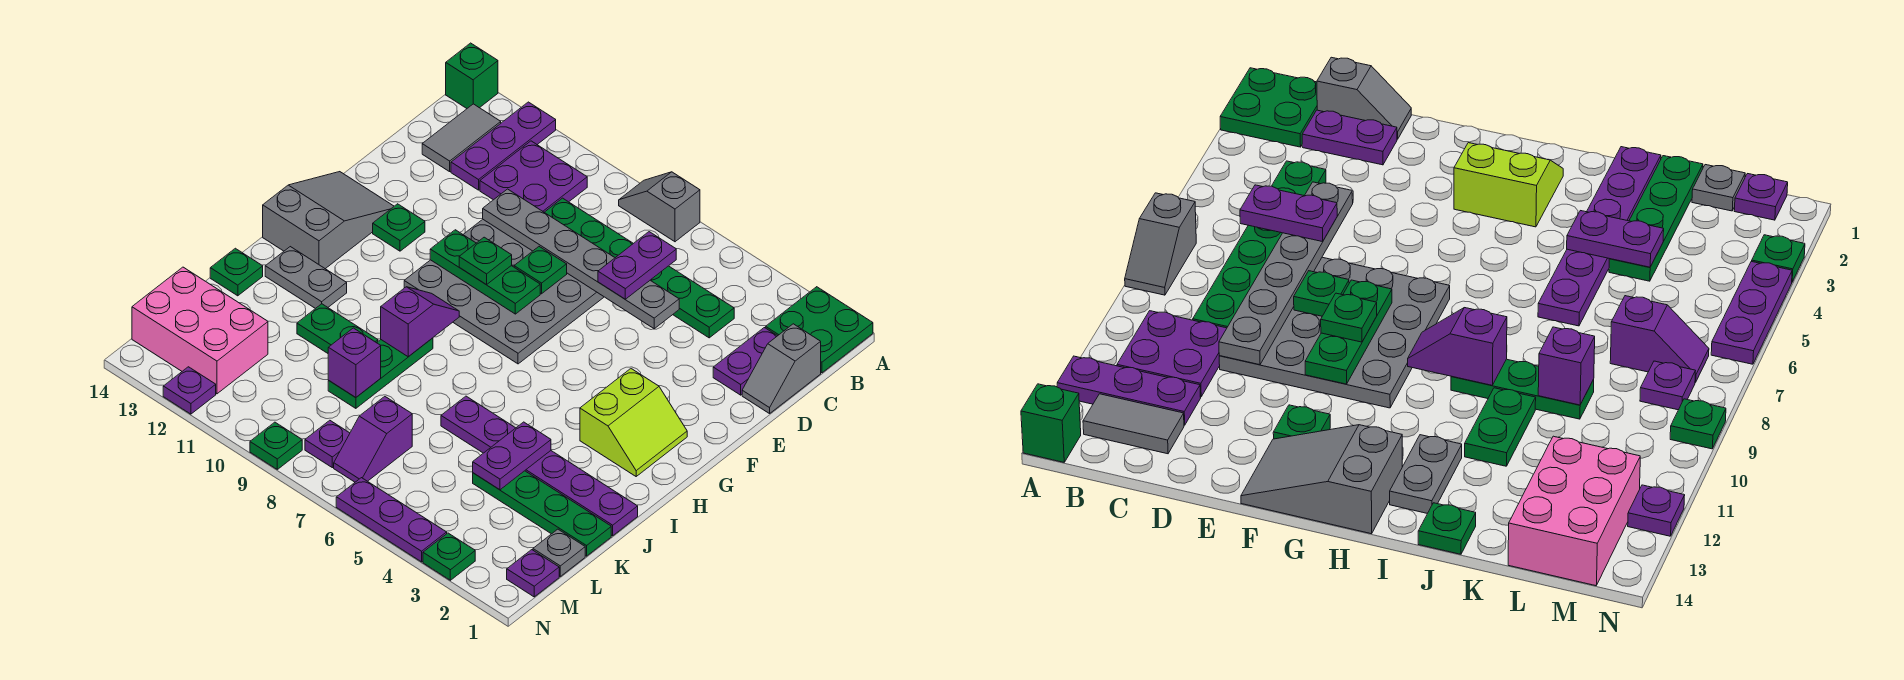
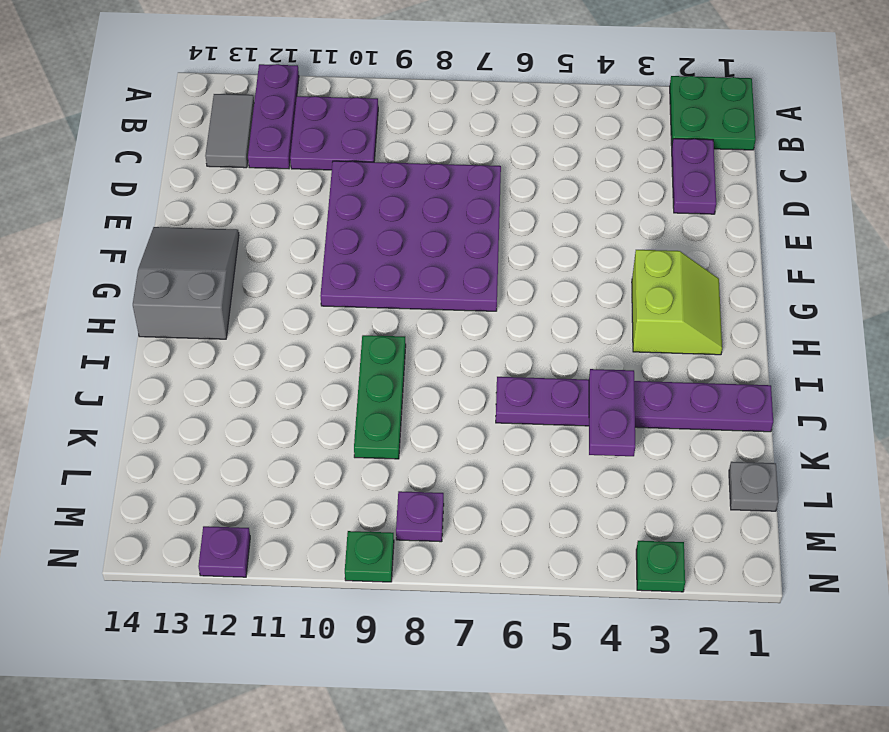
purple 4x4 plate [321,161,501,311] -> grey 4x4 plate [404,219,604,364]
none -> grey 1x2 slope [619,172,700,242]
none -> green 1x1 brick [446,43,498,108]
none -> grey 1x2 slope [742,324,821,414]
none -> green 1x6 plate [544,198,734,338]

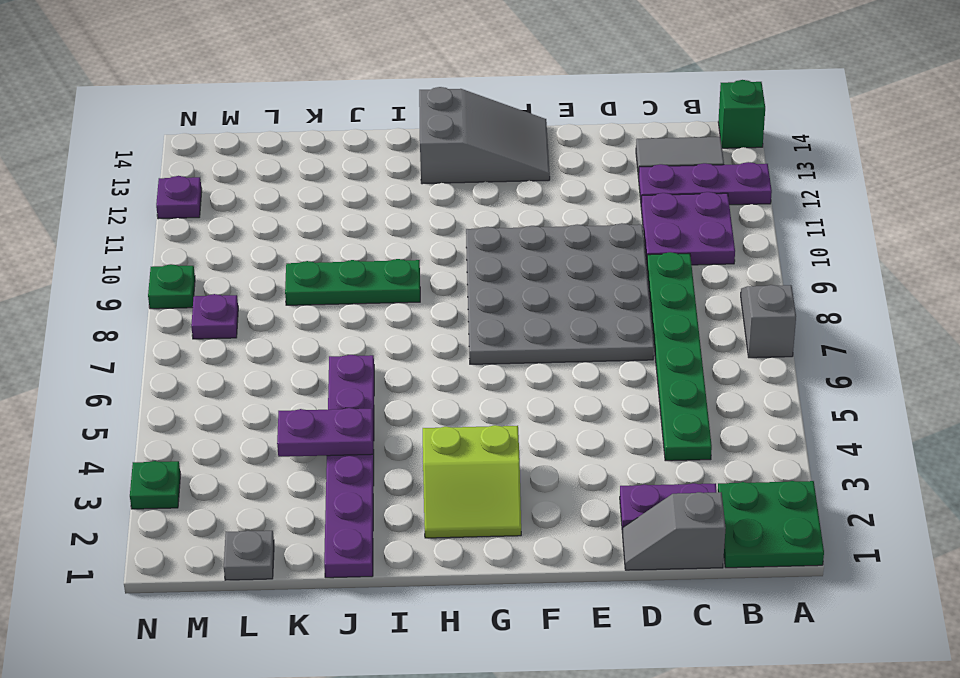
none -> green 1x1 plate [373,204,425,251]
none -> grey 1x2 plate [265,247,347,309]
none -> green 1x2 plate [297,304,378,353]
none -> green 1x1 plate [210,248,263,296]

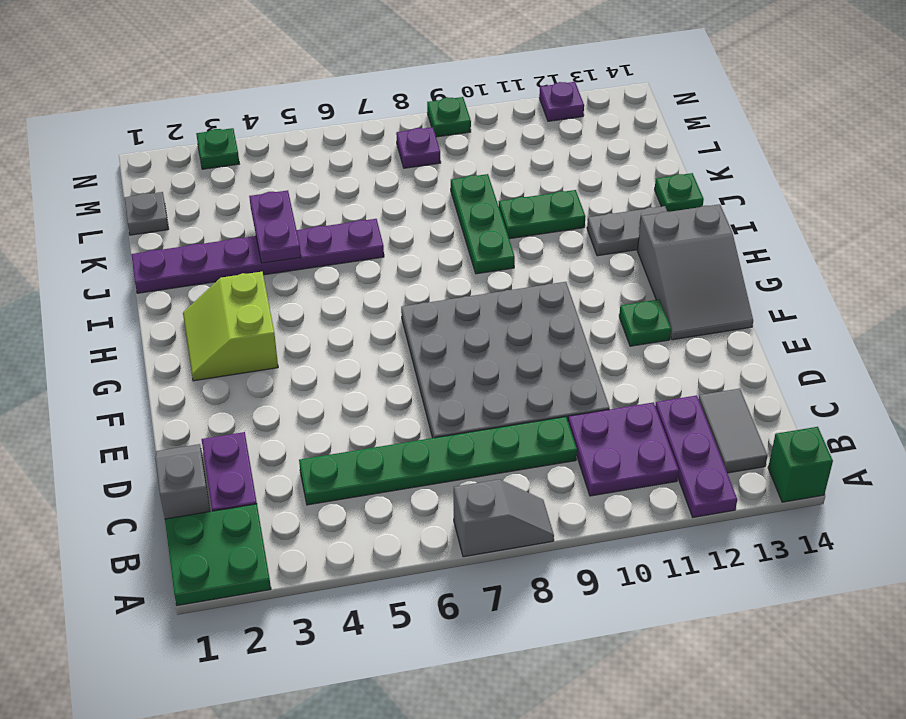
none -> green 1x4 plate [473,471,611,556]
none -> purple 1x2 slope [334,397,412,482]
none -> pink 2x3 brick [132,267,268,394]
none -> purple 1x1 plate [507,550,559,597]

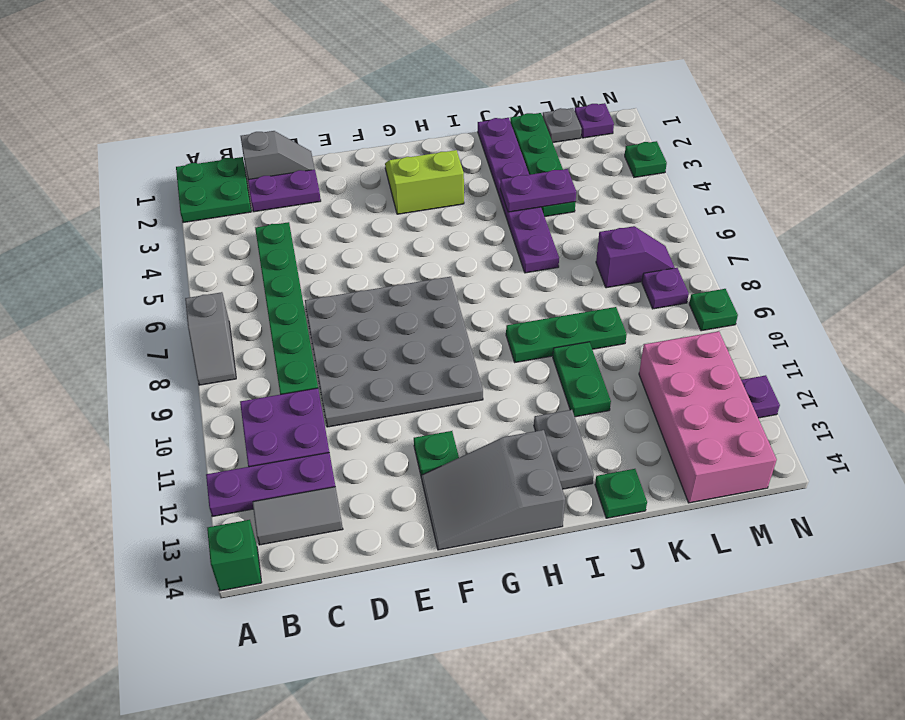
pink 2x4 brick [639,331,777,503] -> pink 2x3 brick [132,267,268,394]
none -> purple 1x3 plate [336,478,447,562]
none -> grey 1x6 plate [483,189,679,329]
none -> green 1x1 plate [514,247,567,294]
none -> green 1x3 plate [430,230,540,314]

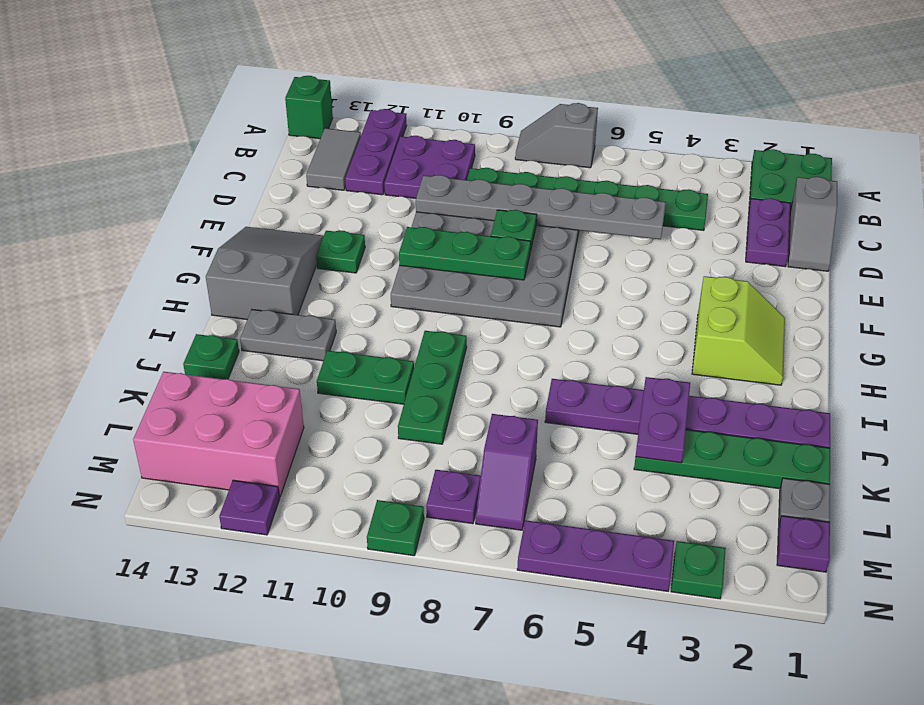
none -> purple 1x2 slope [381,287,459,357]
none -> purple 1x1 brick [328,328,381,398]
none -> purple 1x2 plate [598,232,676,299]
none -> green 1x1 plate [459,237,512,285]

